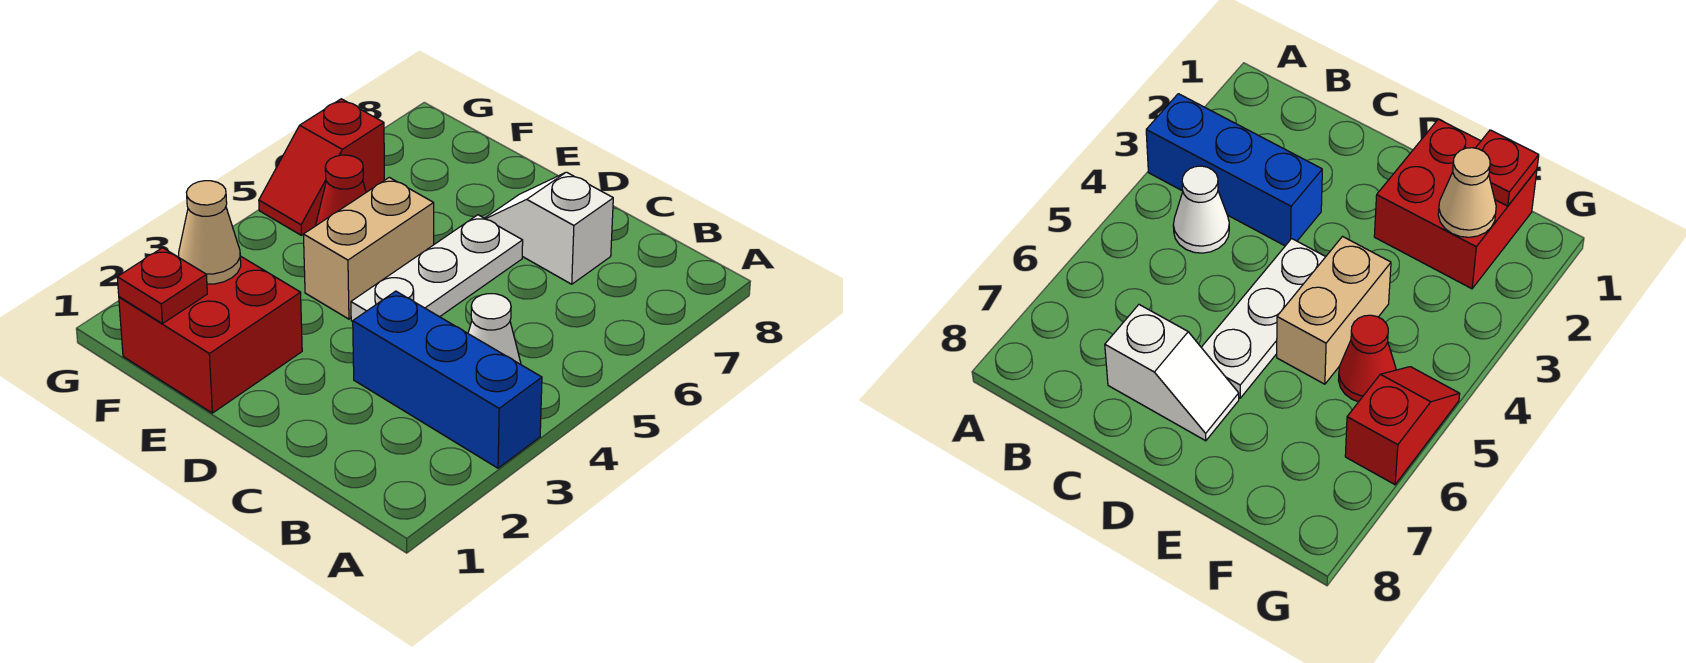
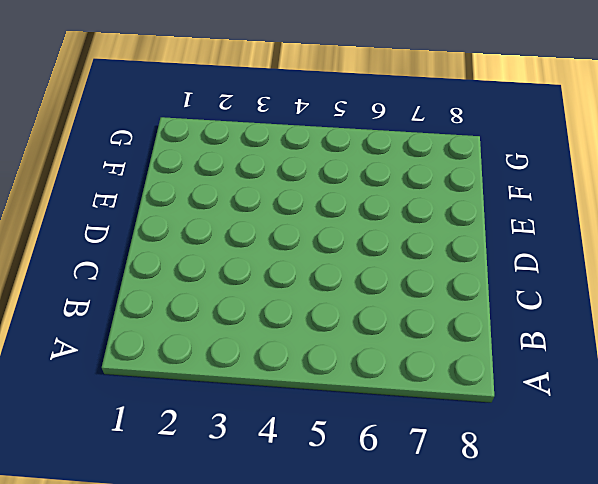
none -> blue 1x3 brick [353,291,542,468]
none -> white 1x1 cone [468,294,521,364]

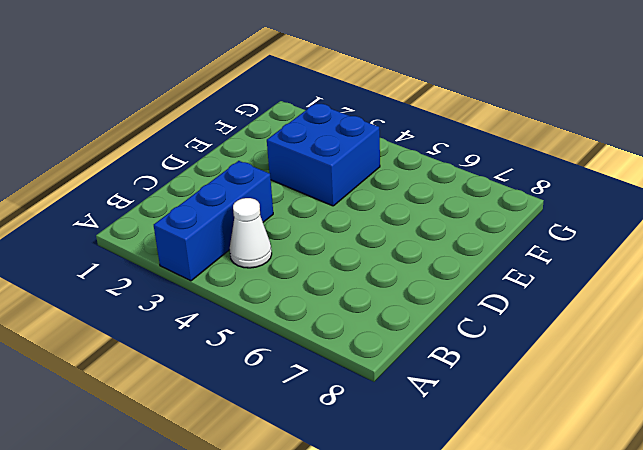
blue 2x2 brick [267,103,380,206] -> tan 1x2 brick [303,177,434,319]
none -> white 1x2 slope [485,172,613,284]
none -> white 1x3 plate [351,215,523,321]

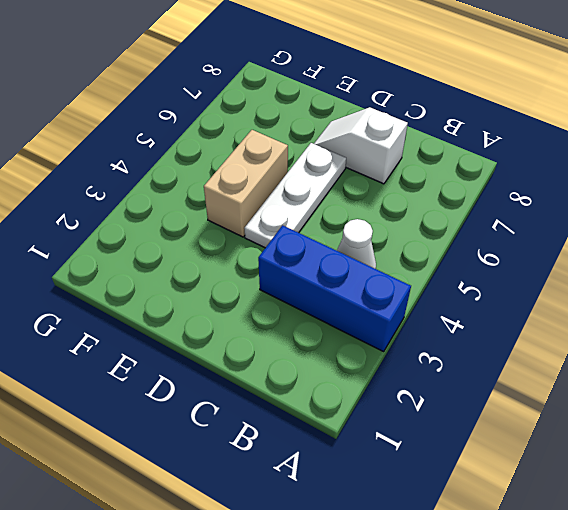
none -> red 2x2 brick [119,256,302,413]
none -> red 1x1 cone [316,155,366,225]

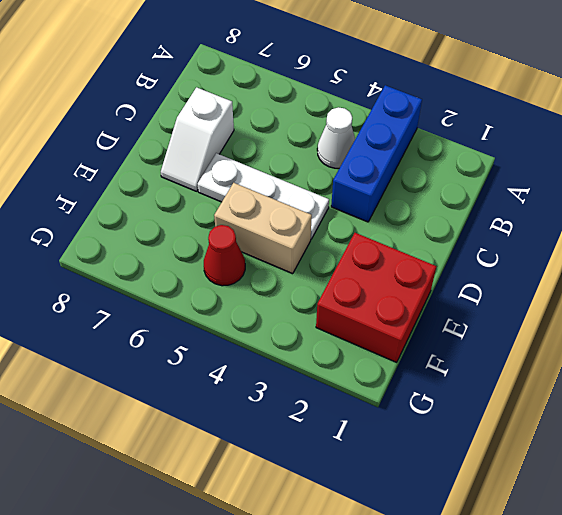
none -> red 1x2 slope [259,99,384,235]
none -> red 1x1 plate [117,248,207,324]

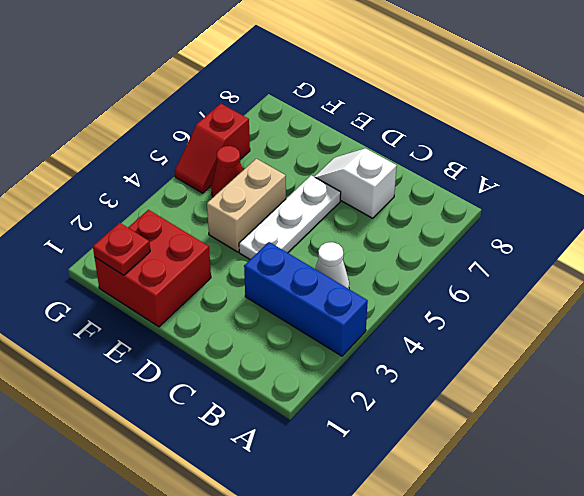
none -> tan 1x1 cone [179,181,241,284]

